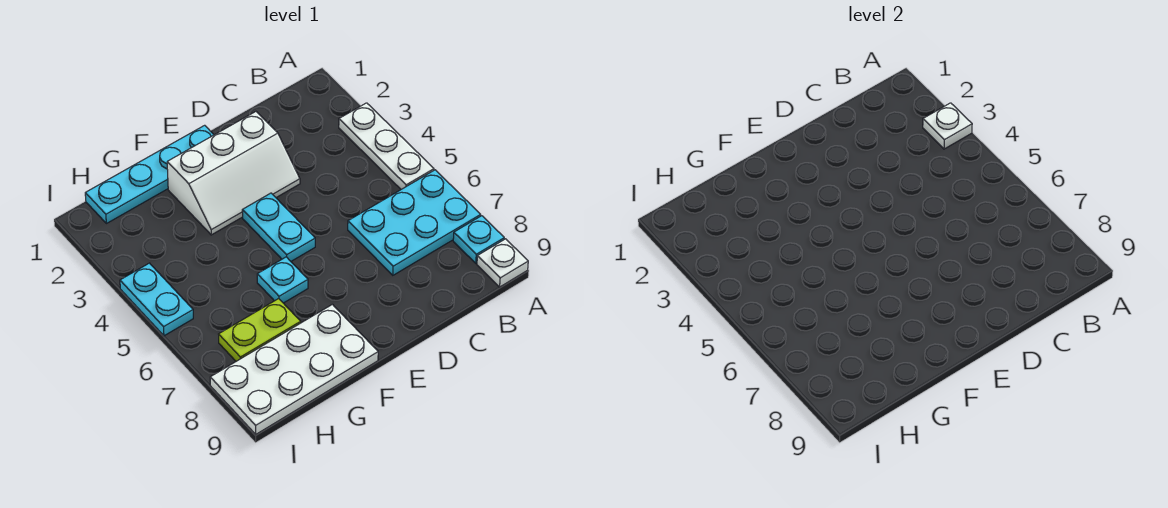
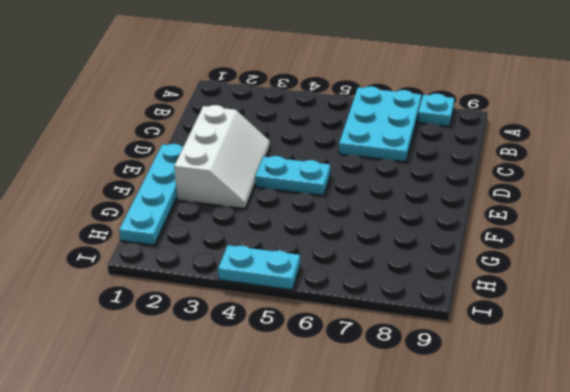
none -> white 1x3 plate [339,103,434,189]
none -> white 1x1 plate [477,239,528,287]
none -> cyan 1x1 plate [257,257,308,303]

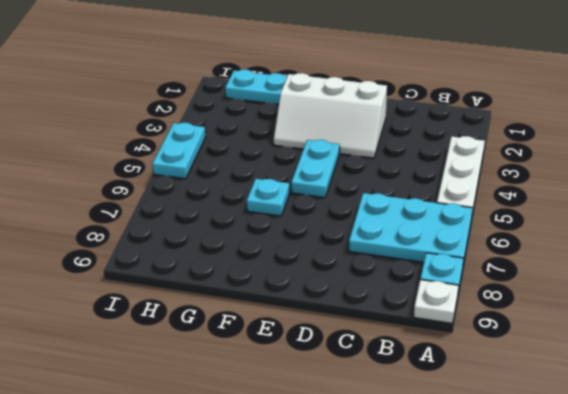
none -> white 2x4 plate [210,304,378,434]
none -> lime 1x2 plate [219,299,301,361]
none -> white 1x1 plate [923,103,972,149]

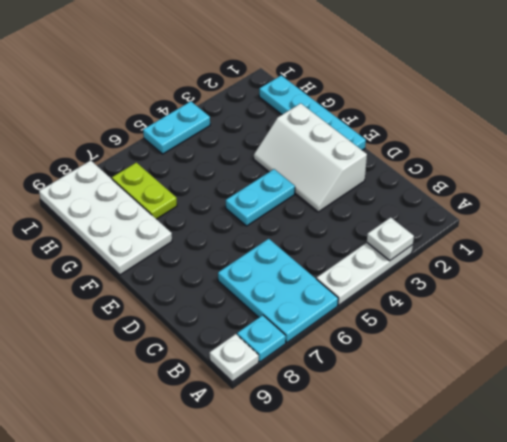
none -> cyan 1x1 plate [257,257,308,303]

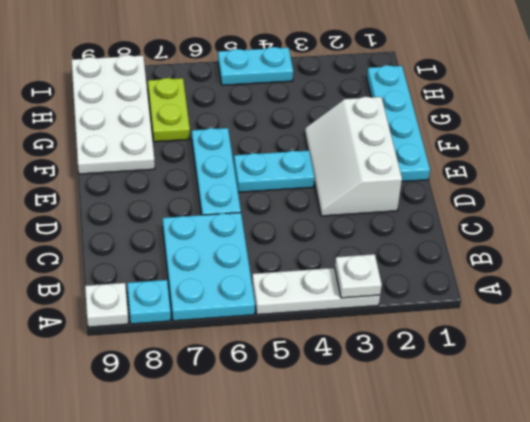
cyan 1x3 plate [192,128,241,215] -> cyan 1x1 plate [257,257,308,303]

